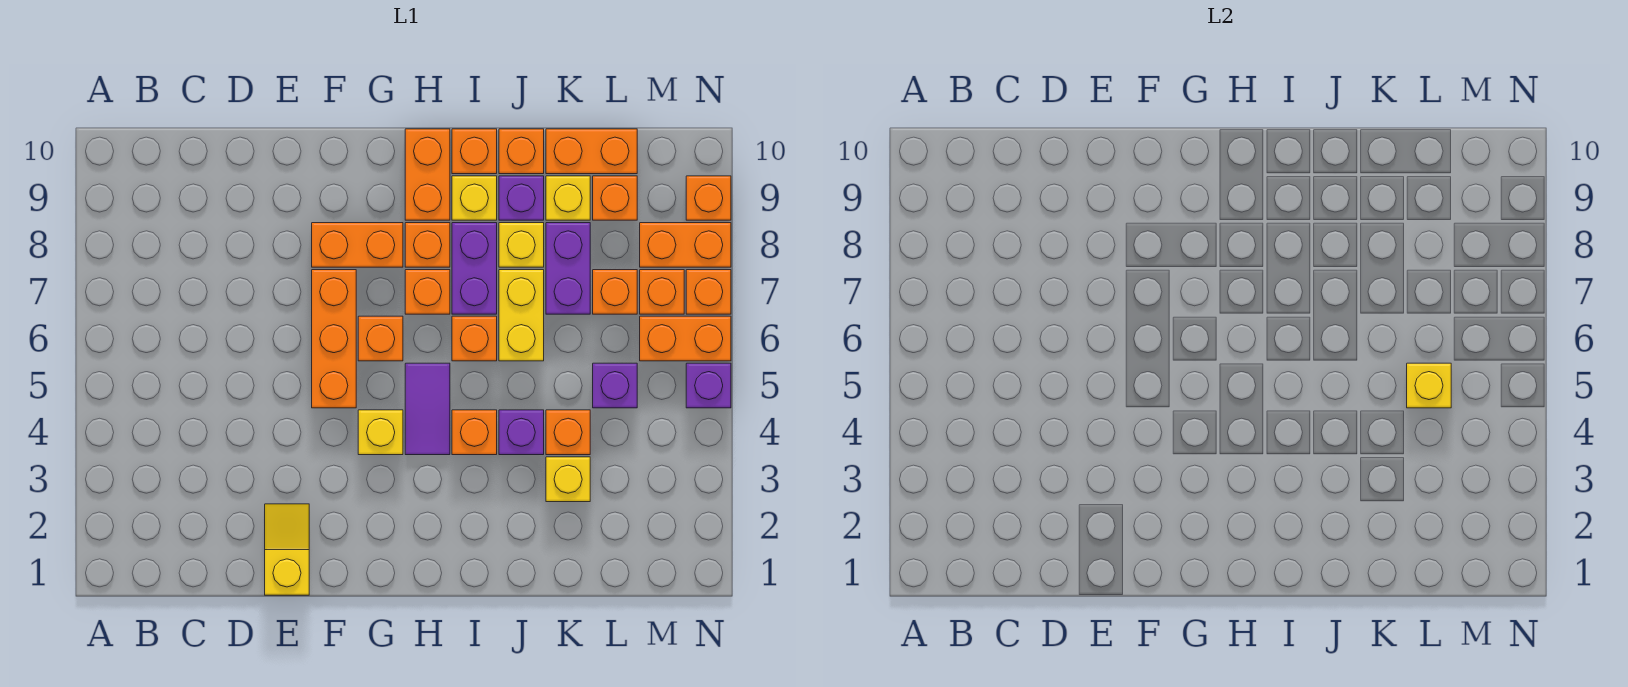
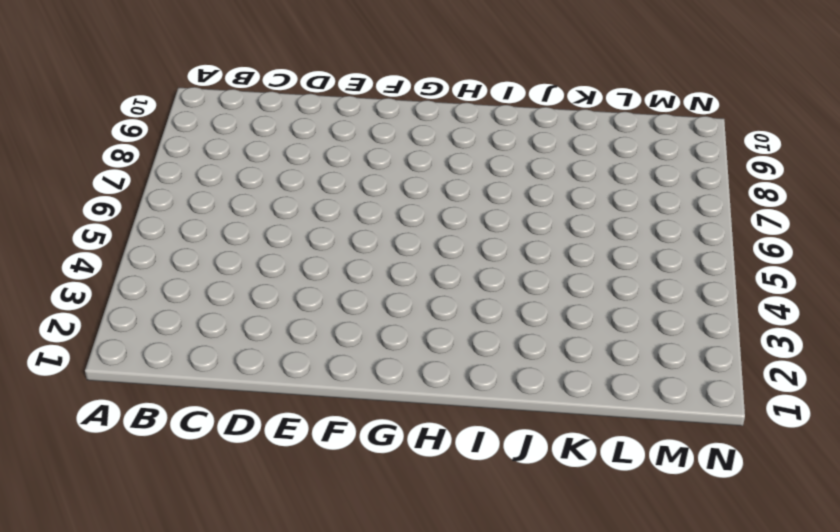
none -> yellow 1x2 slope [265,504,309,595]
none -> orange 1x3 brick [312,270,356,408]
none -> orange 1x2 brick [312,223,403,267]
none -> yellow 1x1 brick [358,410,403,455]

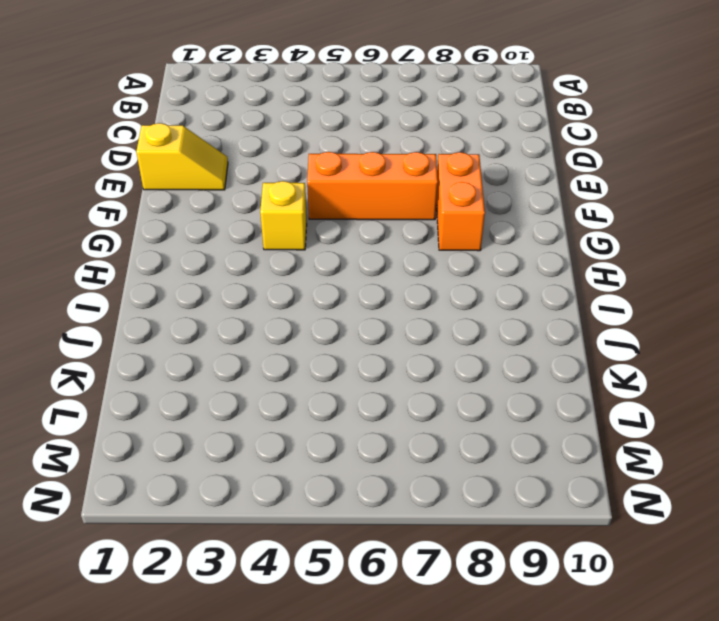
none -> orange 1x1 brick [358,316,403,361]
none -> purple 1x2 tile [405,363,450,455]
none -> orange 1x1 brick [405,270,450,314]
none -> orange 1x1 brick [405,223,450,267]

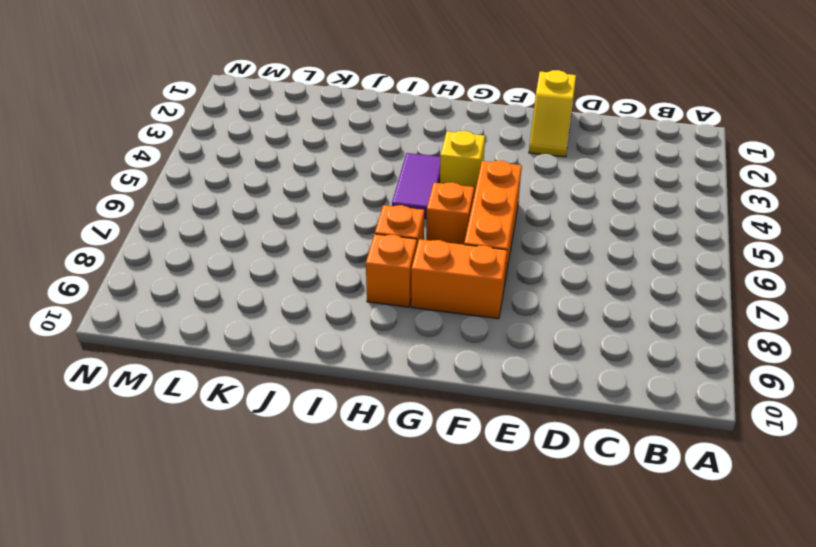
none -> orange 1x2 brick [405,129,450,220]
none -> orange 1x1 brick [452,410,497,455]
none -> orange 1x1 brick [452,316,497,361]
none -> purple 1x2 brick [452,223,497,314]

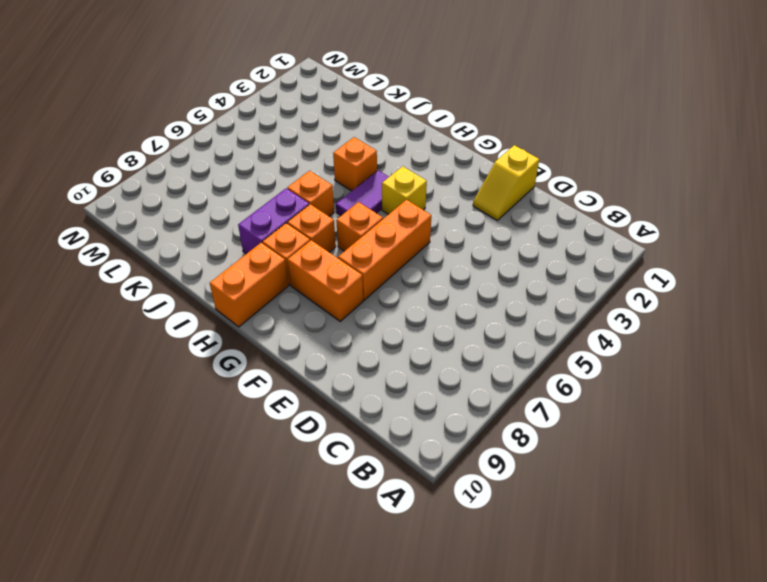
none -> yellow 1x1 brick [452,176,497,220]
none -> orange 1x1 brick [452,129,497,174]
none -> purple 1x1 brick [499,410,544,455]
none -> yellow 1x2 brick [499,270,544,361]

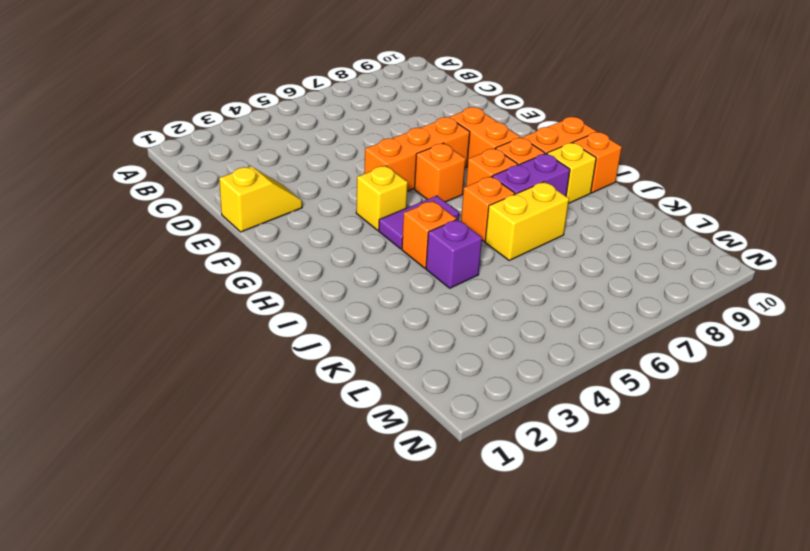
none -> yellow 1x1 brick [499,223,544,267]
none -> purple 1x1 brick [499,176,544,220]
none -> orange 1x1 brick [499,129,544,174]
none -> yellow 1x1 brick [546,457,590,502]

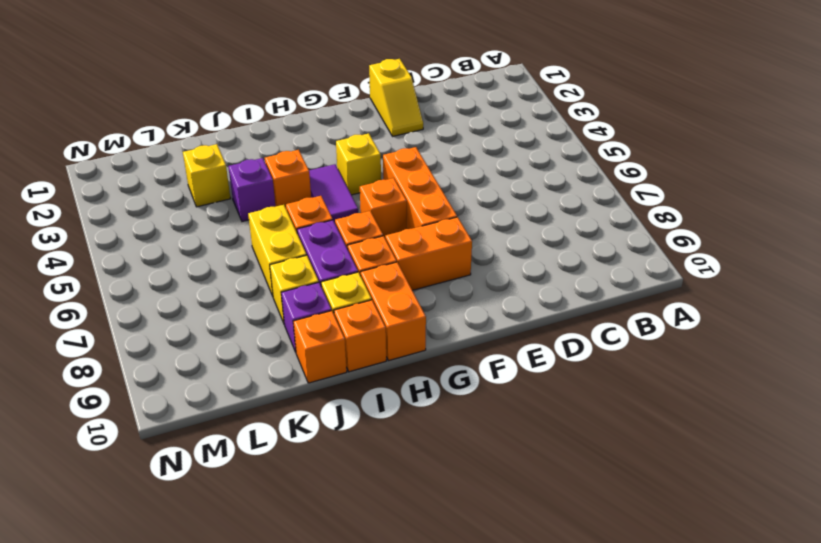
none -> orange 1x1 brick [546,410,590,455]
none -> purple 1x2 brick [546,223,590,314]
none -> yellow 1x1 brick [546,176,590,220]
none -> orange 1x2 brick [546,129,637,174]

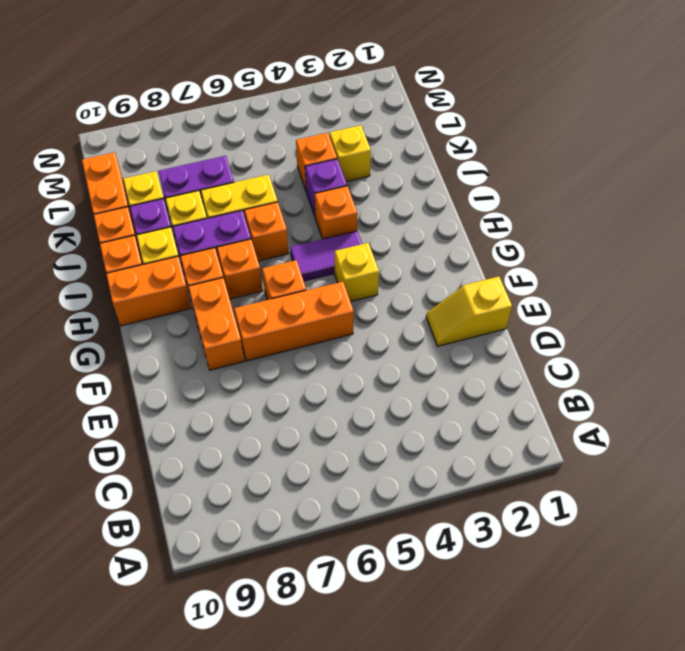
none -> purple 1x1 brick [593,363,637,408]
none -> orange 1x1 brick [593,270,637,314]
none -> orange 1x1 brick [593,176,637,220]
none -> orange 1x2 brick [640,316,731,361]

